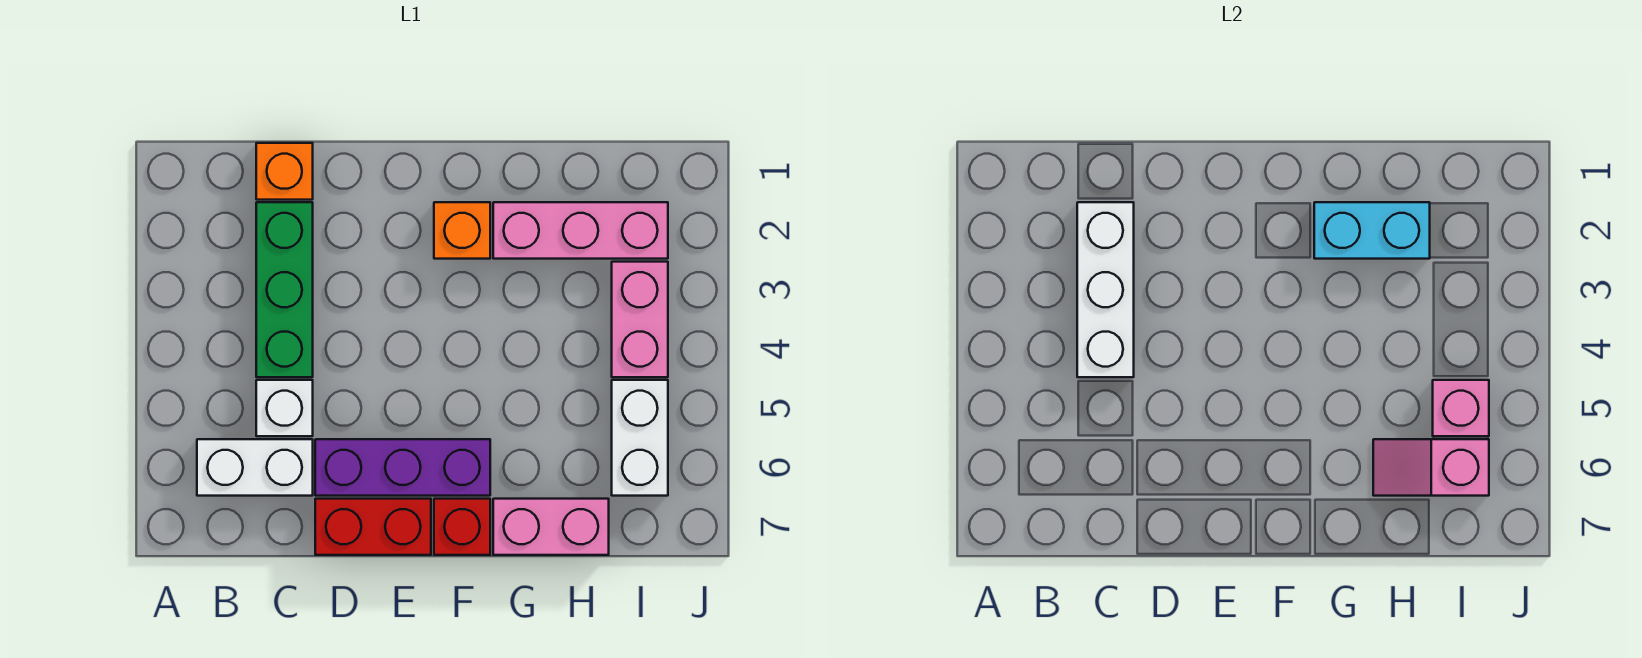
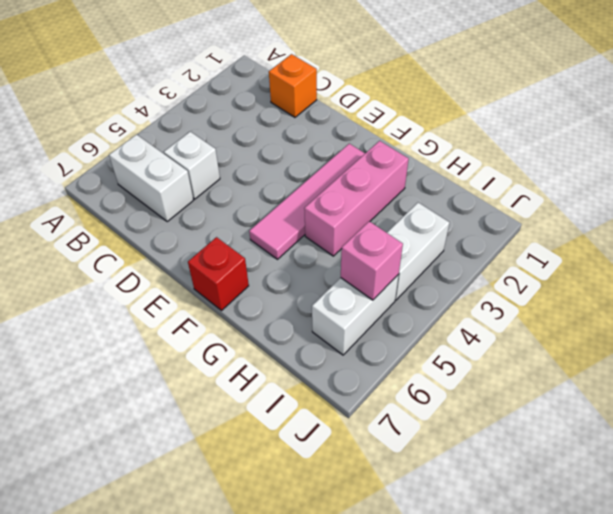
pink 1x4 tile [249,144,365,259] -> orange 1x1 brick [434,202,490,259]
pink 1x3 brick [304,141,409,256] -> pink 1x3 brick turned to [493,202,668,259]
white 1x2 brick [387,203,449,300] -> pink 1x2 brick [612,262,668,377]
none -> green 1x3 brick [256,202,313,377]
none -> purple 1x3 brick [315,439,490,496]
none -> red 1x2 brick [315,499,431,555]

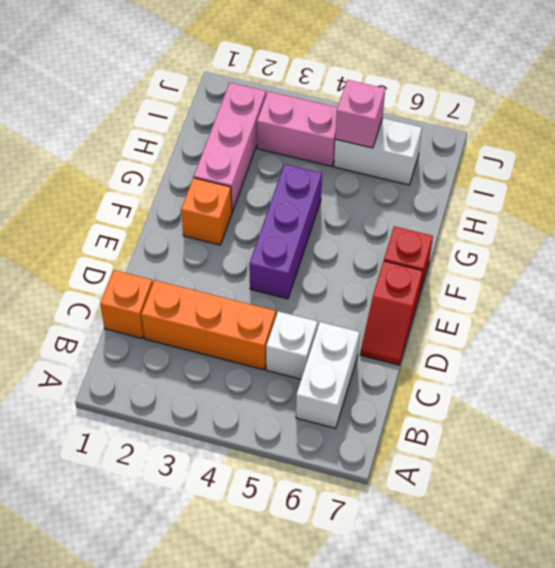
orange 1x3 brick [141,280,276,370] -> green 1x3 brick [256,202,313,377]
red 1x2 slope [360,261,423,365] -> red 1x2 brick [315,499,431,555]
purple 1x3 brick [249,164,322,299] -> purple 1x3 brick moved to [315,439,490,496]
none -> pink 1x2 brick [493,499,609,555]
none -> white 1x3 brick [1077,202,1134,377]
none -> cyan 1x2 brick [1314,202,1430,259]

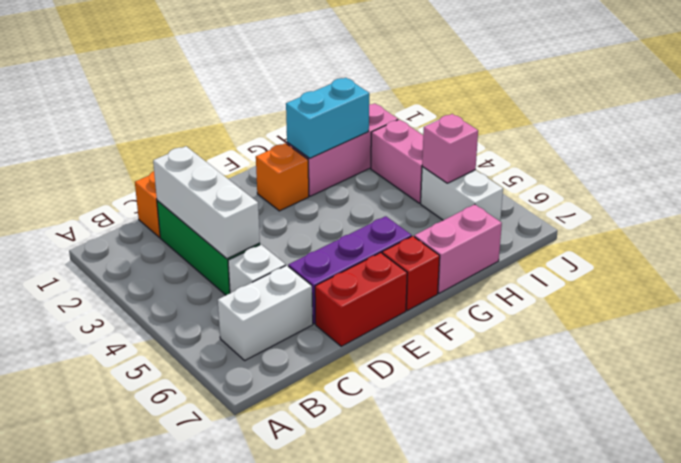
none -> pink 1x2 slope [1373,439,1489,496]

